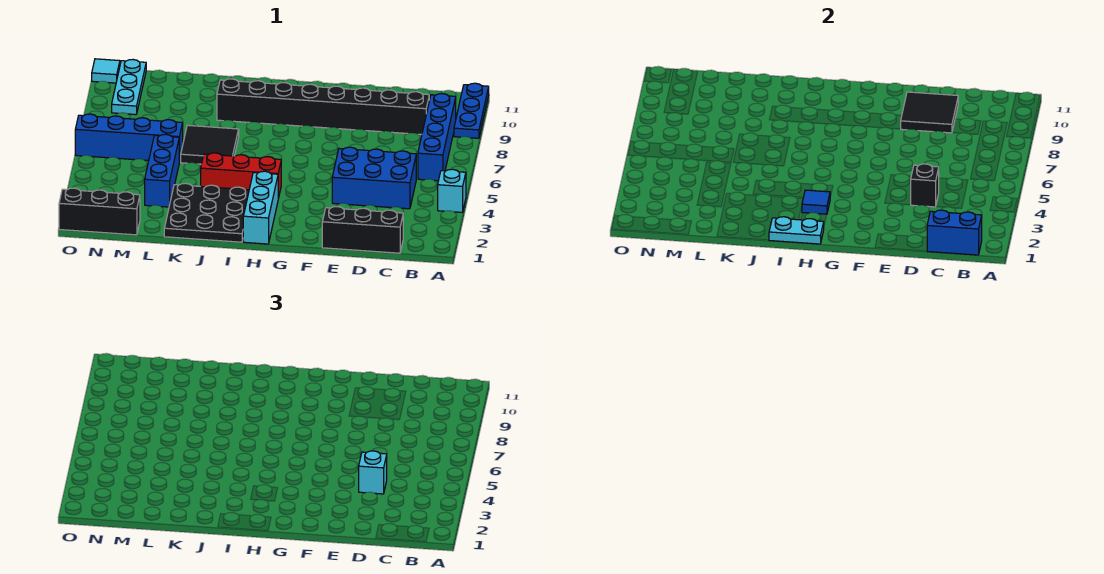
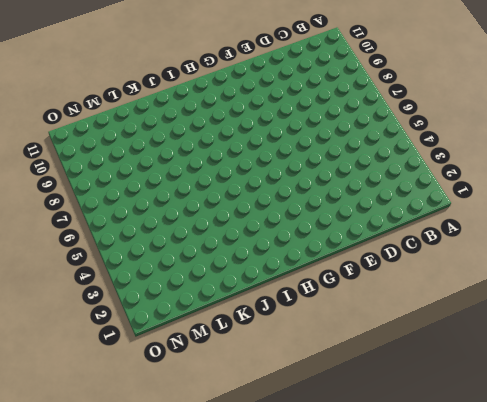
none -> cyan 1x1 brick [438,169,466,212]
none -> blue 1x3 plate [454,83,489,138]
none -> blue 1x4 brick [418,94,456,181]

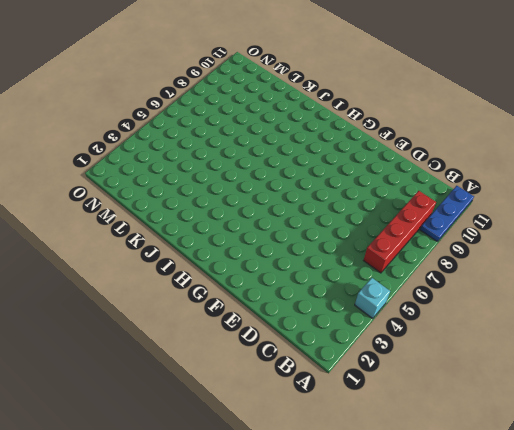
red 1x4 brick [364,191,436,273] -> blue 1x4 brick [418,94,456,181]
none -> black 1x3 brick [322,207,403,253]
none -> blue 2x3 brick [332,147,416,209]
none -> black 1x8 brick [217,79,429,134]

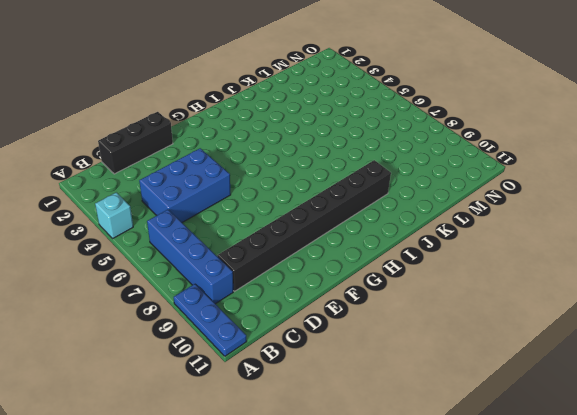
none -> cyan 1x3 brick [243,171,278,244]
none -> red 1x3 brick [201,153,281,199]
none -> black 3x3 plate [164,183,249,242]

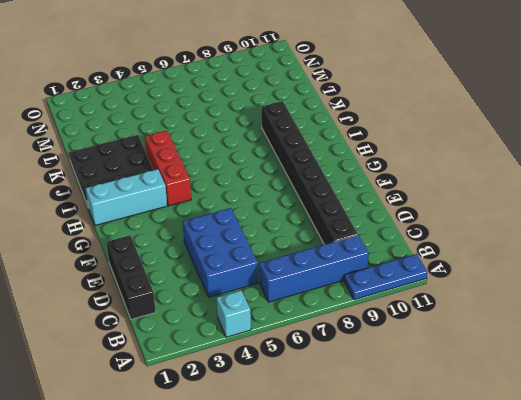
none -> black 2x2 tile [181,125,239,164]
none -> blue 1x3 brick [145,134,179,207]
none -> blue 1x4 brick [75,114,183,162]

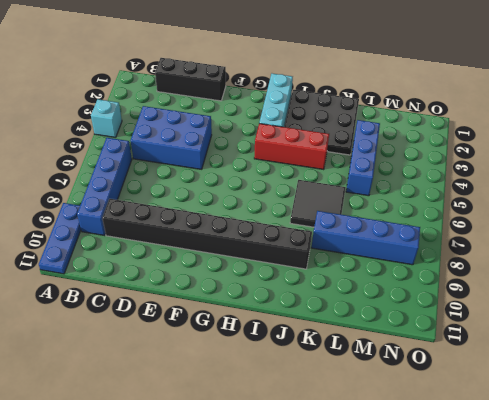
blue 1x4 brick [311,211,420,265] -> blue 1x4 brick moved to [75,114,183,162]
none -> black 1x3 brick [59,188,140,235]
none -> cyan 1x3 plate [112,60,146,115]
none -> cyan 1x1 tile [92,59,120,83]

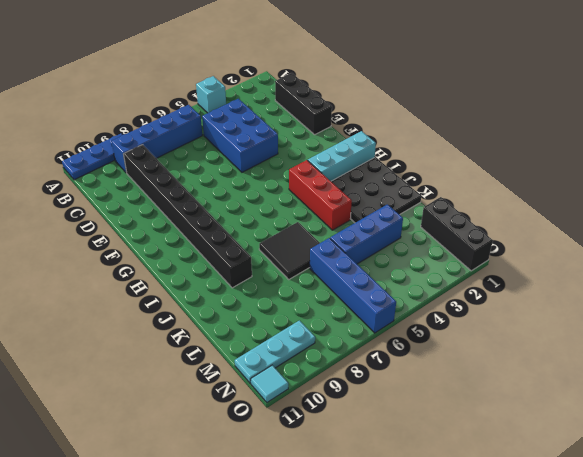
none -> blue 1x2 brick [927,210,982,255]
none -> black 1x1 brick [911,164,939,207]
none -> black 2x2 tile [901,92,958,133]

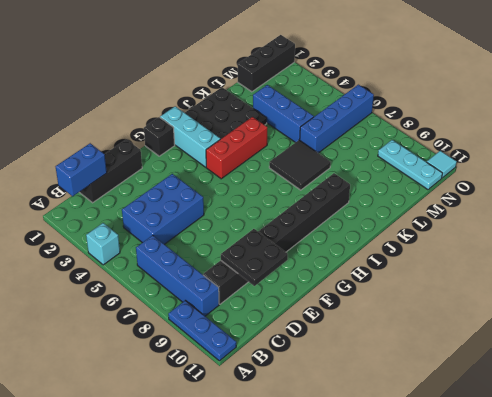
black 2x2 plate [221,229,288,286] -> black 2x2 tile [901,92,958,133]
black 1x1 brick [144,117,175,156] -> black 1x1 brick moved to [911,164,939,207]
none -> cyan 1x2 plate [769,217,824,244]
none -> blue 1x1 tile [802,190,830,214]
none -> cyan 1x1 brick [359,451,387,494]

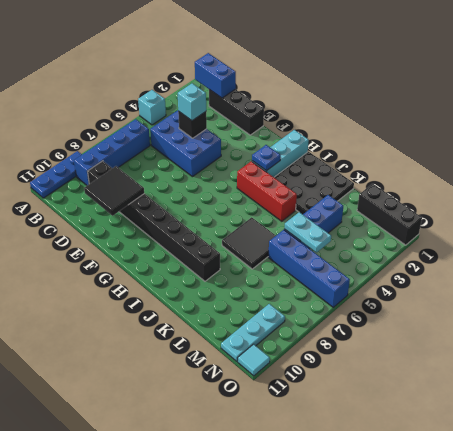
blue 1x1 plate [252,145,281,171] -> blue 1x1 tile [802,190,830,214]
cyan 1x2 plate [284,212,331,253] -> cyan 1x2 plate moved to [769,217,824,244]

